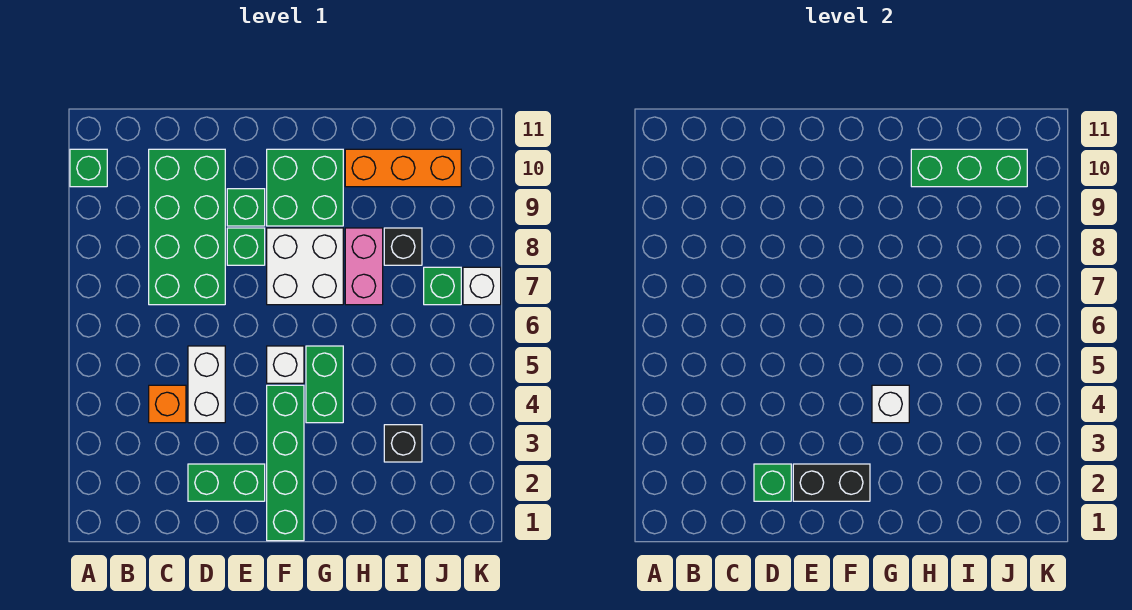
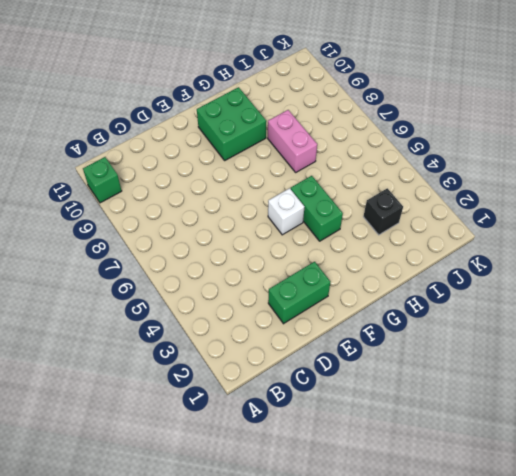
none -> orange 1x1 brick [149,385,186,423]
none -> green 2x4 brick [149,149,225,305]
none -> white 1x2 brick [188,346,225,423]

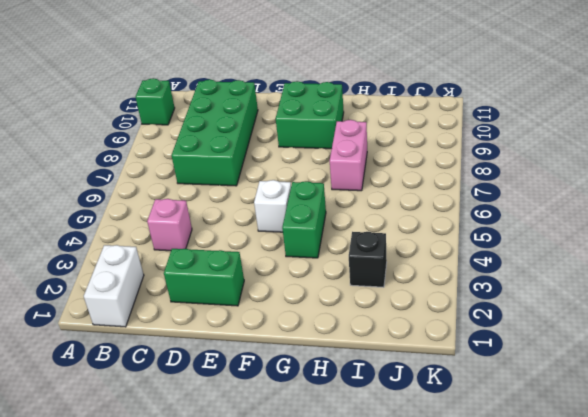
white 1x2 brick [84,245,144,327] -> white 1x2 brick moved to [188,346,225,423]
pink 1x1 brick [147,199,192,251] -> orange 1x1 brick [149,385,186,423]
none -> green 1x1 brick [227,228,265,265]
none -> green 1x1 brick [227,189,265,226]
none -> green 1x4 brick [267,385,304,541]

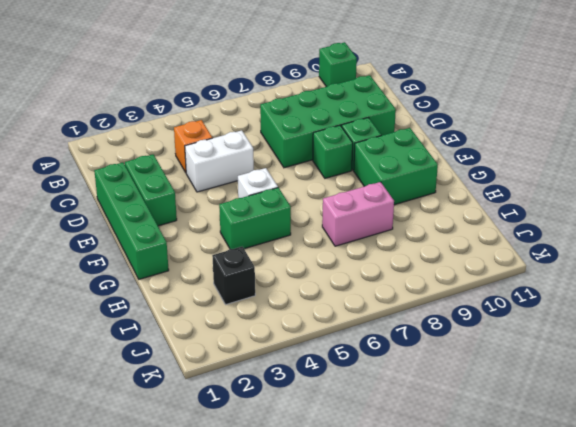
green 1x4 brick [94,163,169,279] -> green 1x4 brick turned to [267,385,304,541]
none -> white 2x2 brick [267,228,343,305]
none -> orange 1x3 brick [345,149,461,187]
none -> black 1x1 brick [384,228,422,265]

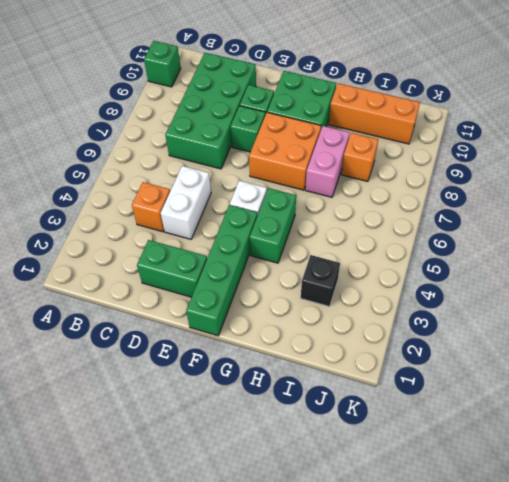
orange 2x2 brick [249,112,321,190] -> white 2x2 brick [267,228,343,305]
orange 1x1 brick [341,133,378,182] -> black 1x1 brick [384,228,422,265]
none -> green 1x1 brick [424,267,461,305]
none -> white 1x1 brick [463,267,501,305]
none -> green 1x1 brick [754,464,791,501]

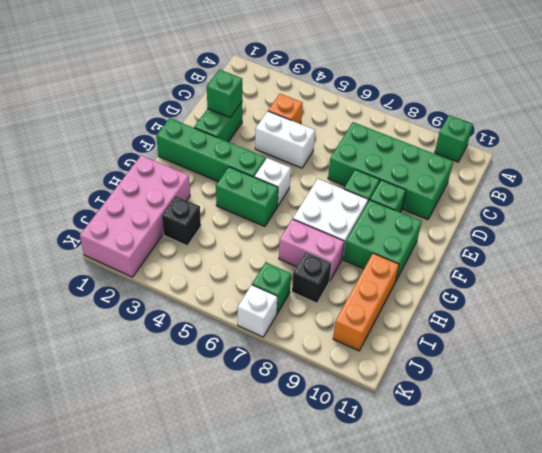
pink 2x4 brick [80,155,190,277] -> none
none -> black 1x2 brick [793,464,870,501]
none -> white 1x1 brick [872,385,909,423]
none -> green 1x3 brick [911,149,1027,187]

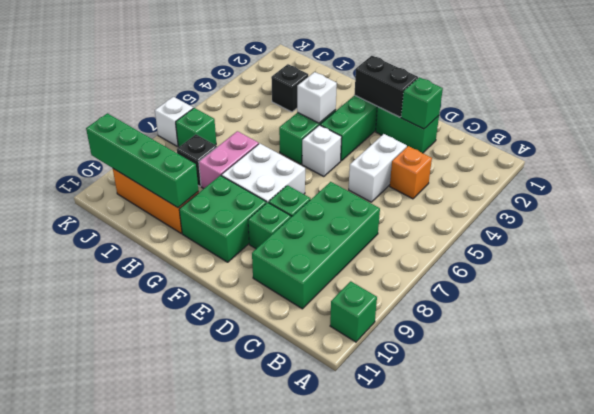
green 1x4 brick [86,113,199,208] -> green 1x3 brick [911,149,1027,187]

